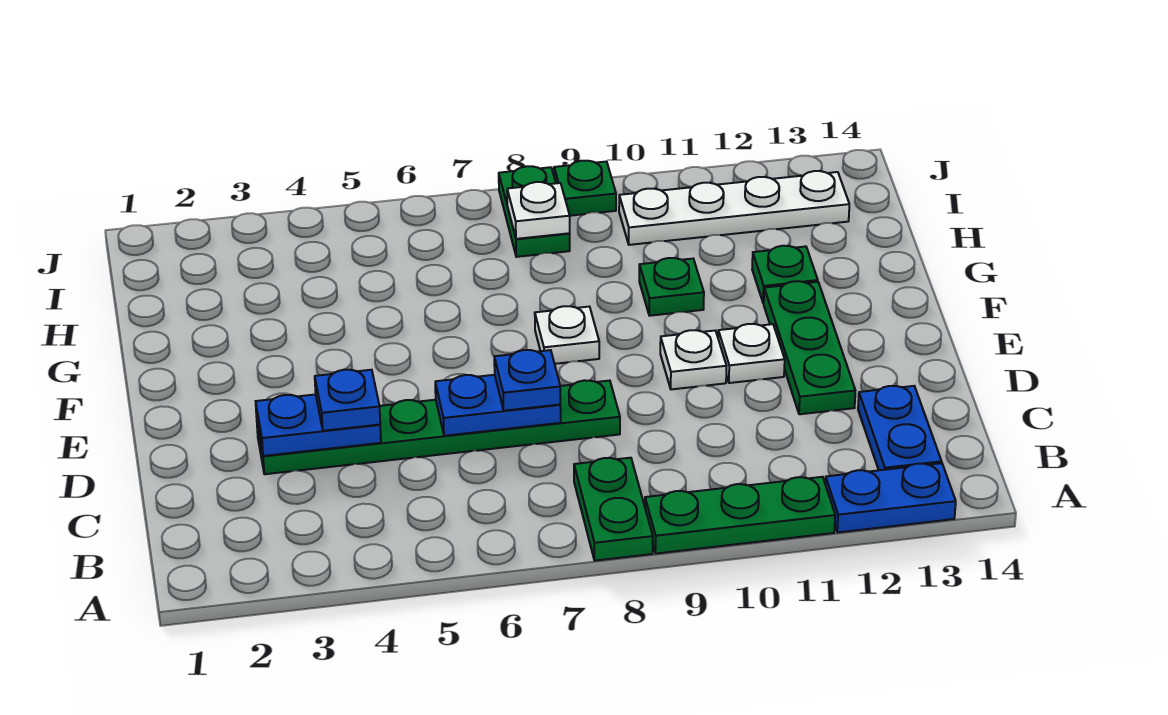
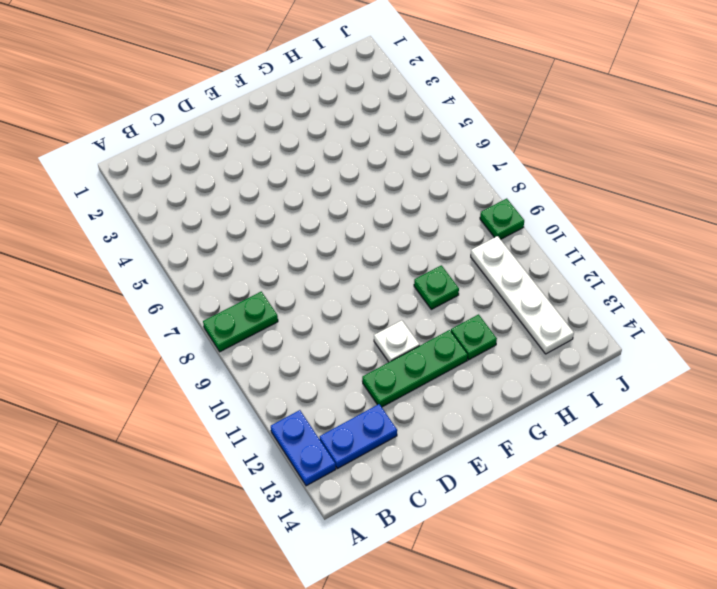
none -> green 1x3 plate [645,477,835,554]
none -> green 1x6 plate [257,380,620,474]
none -> white 1x1 plate [660,330,726,389]

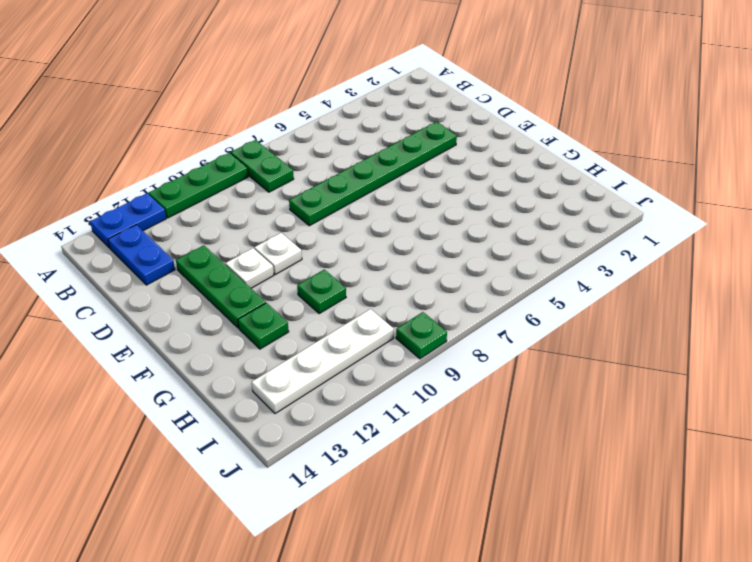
none -> white 1x1 plate [535,306,599,364]
none -> green 1x2 plate [499,166,570,257]
none -> blue 1x2 plate [256,394,381,456]

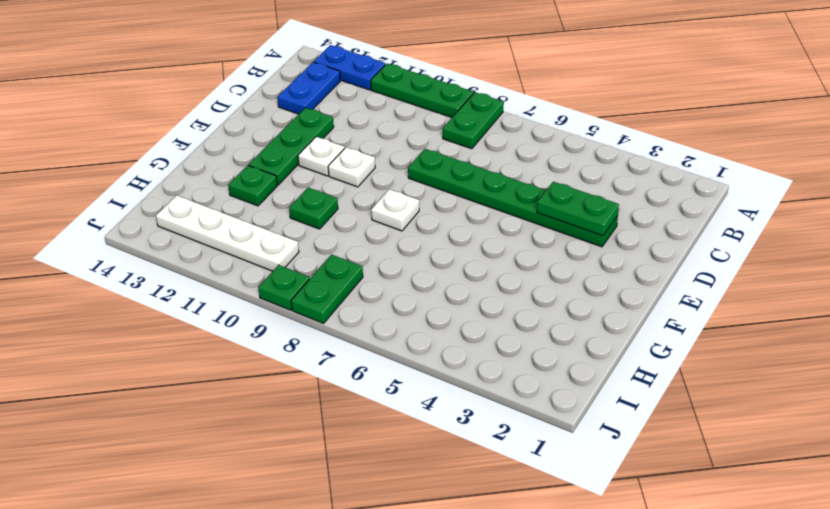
green 1x2 plate [537,182,619,236] -> blue 1x2 plate [256,394,381,456]
none -> blue 1x2 plate [435,375,561,436]
none -> white 1x1 plate [507,182,570,239]
none -> blue 1x1 plate [315,370,380,431]

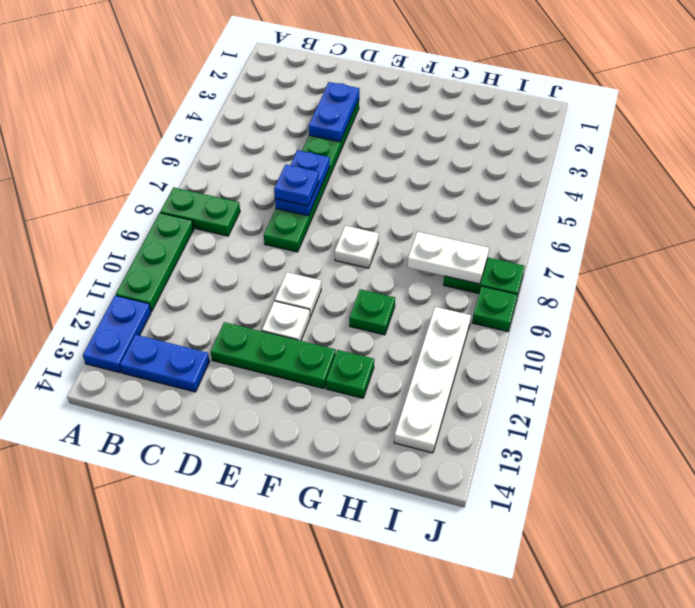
white 1x2 plate [407,232,489,284] -> white 1x1 plate [507,182,570,239]
none -> blue 1x1 plate [315,370,380,431]

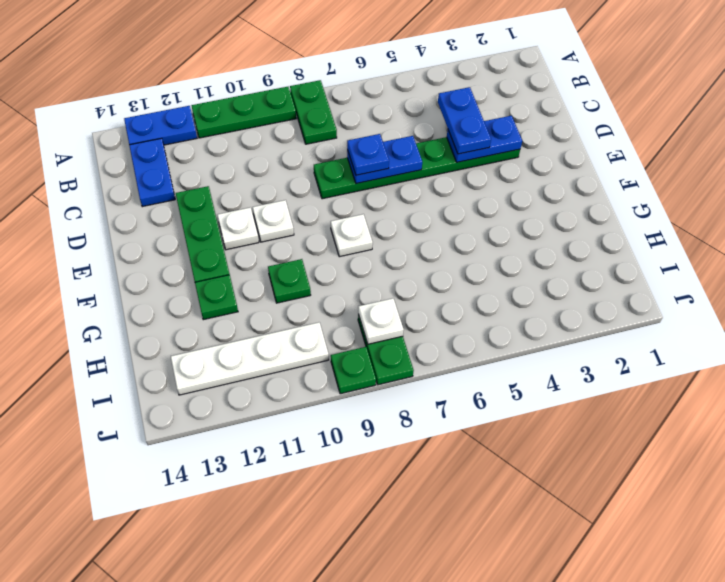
blue 1x2 plate [438,87,491,154] -> blue 1x1 plate [315,370,380,431]

